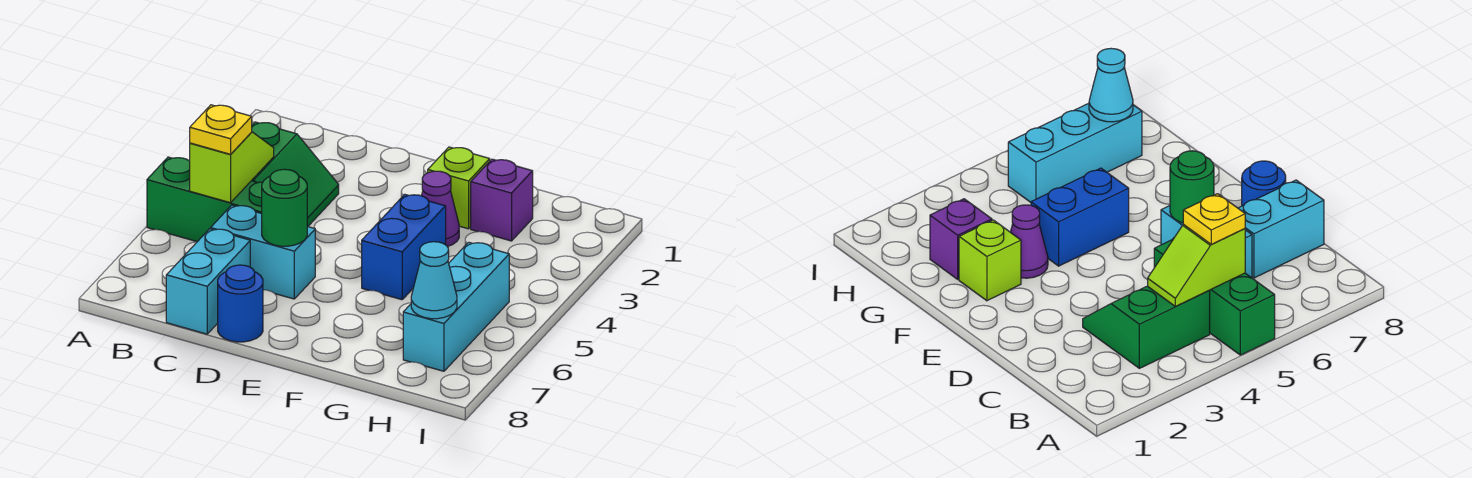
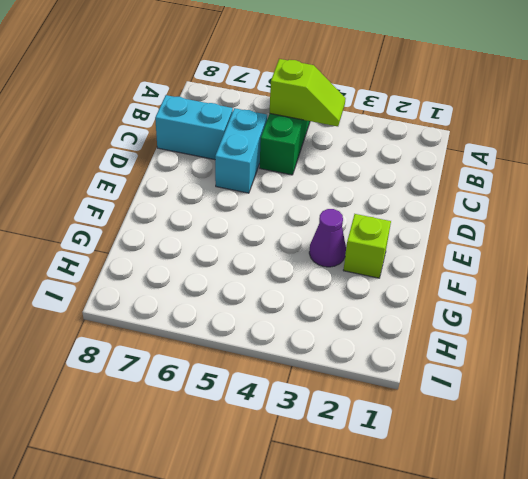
none -> green 2x2 slope [252,122,339,227]
none -> blue 1x1 round brick [218,265,263,342]
none -> blue 1x2 brick [362,194,446,300]

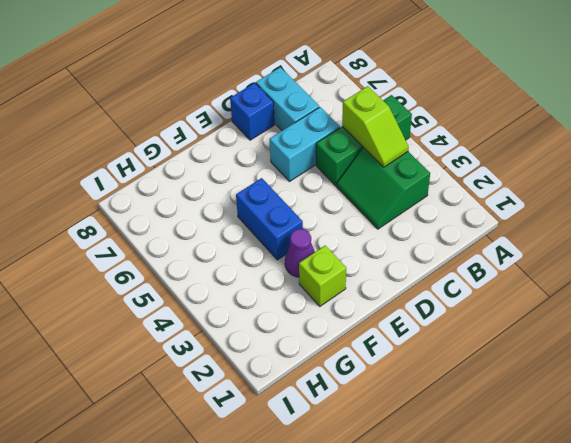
blue 1x1 brick [230,83,274,140] -> blue 1x1 round brick [218,265,263,342]
none -> purple 1x1 brick [471,159,533,241]
none -> cyan 1x3 brick [403,242,509,371]
none -> green 1x1 round brick [262,169,307,246]

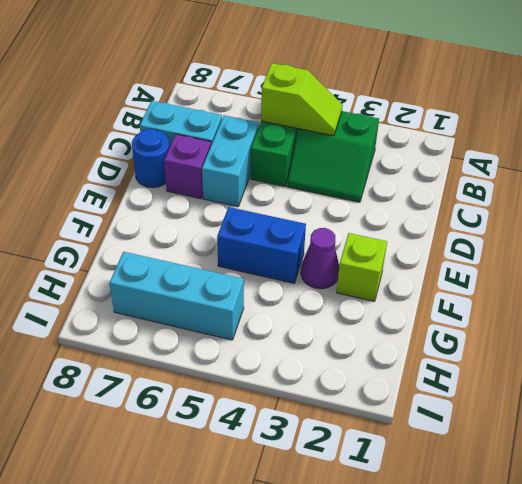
purple 1x1 brick [164,134,211,199] -> purple 1x1 brick moved to [471,159,533,241]
none -> green 1x1 round brick [262,169,307,246]
none -> cyan 1x1 cone [411,242,457,319]
none -> yellow 1x1 plate [190,105,252,154]

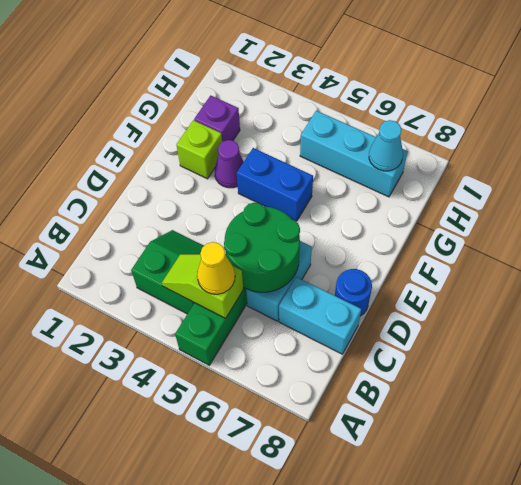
yellow 1x1 cone [197,242,235,294] -> yellow 1x1 plate [190,105,252,154]
green 2x2 round brick [224,203,300,292] -> green 1x1 round brick [262,169,307,246]

